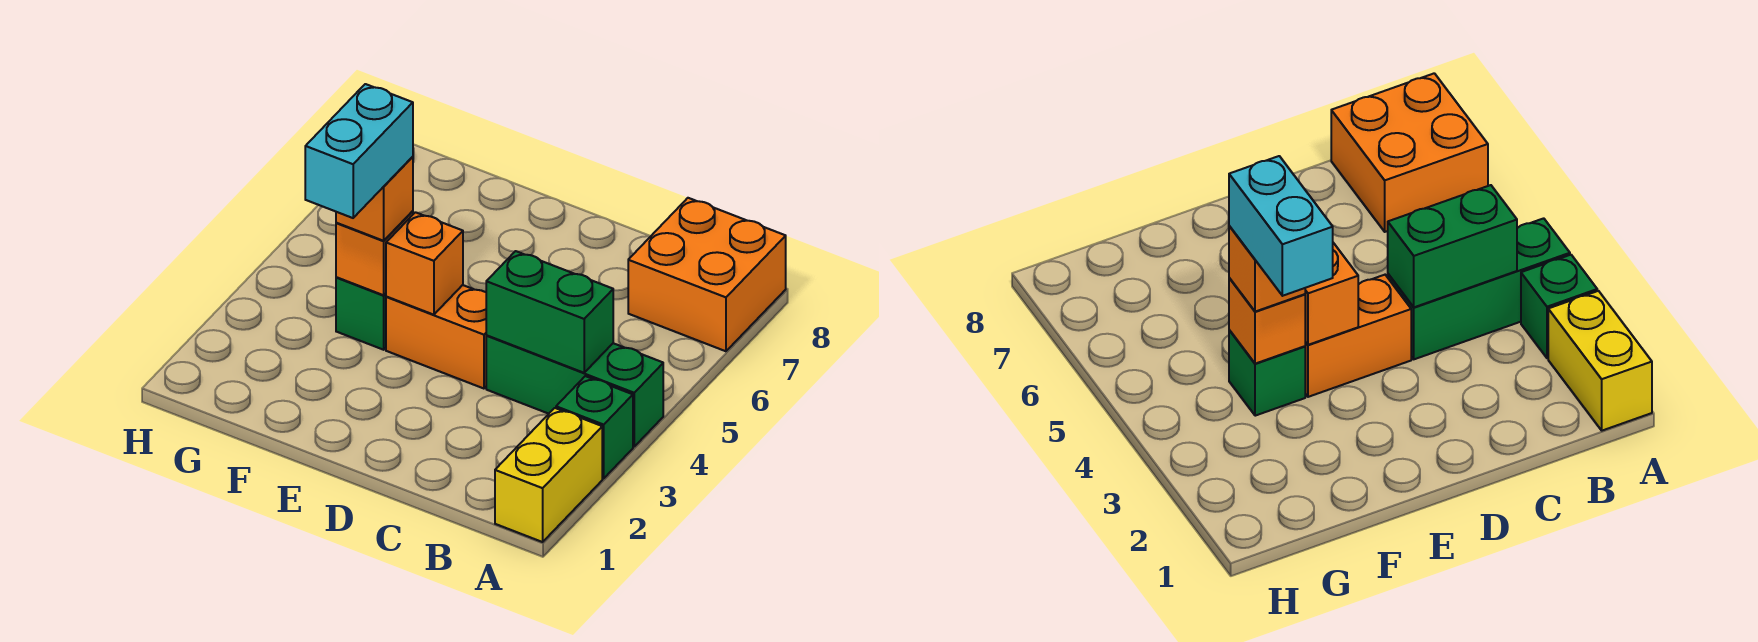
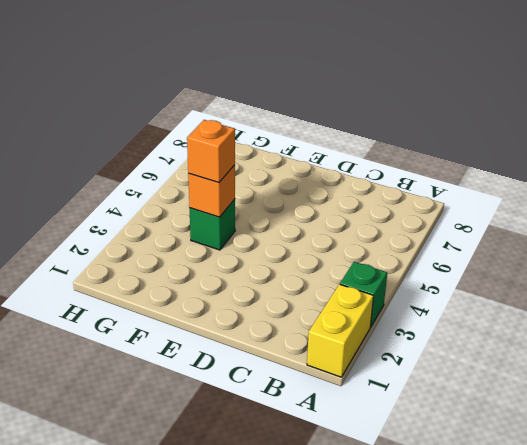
none -> green 1x3 brick [486,336,663,447]
none -> orange 2x2 brick [628,198,786,351]

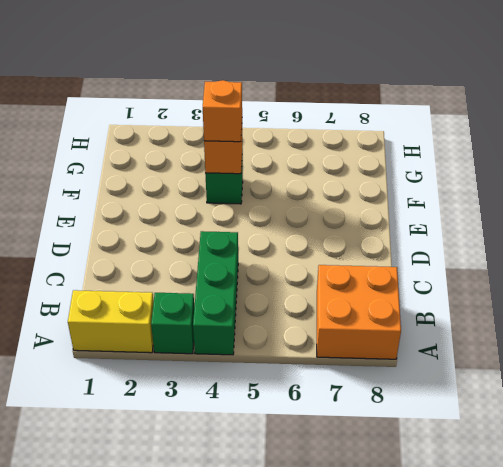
none -> orange 1x2 brick [386,285,487,389]
none -> green 1x2 brick [486,251,613,373]

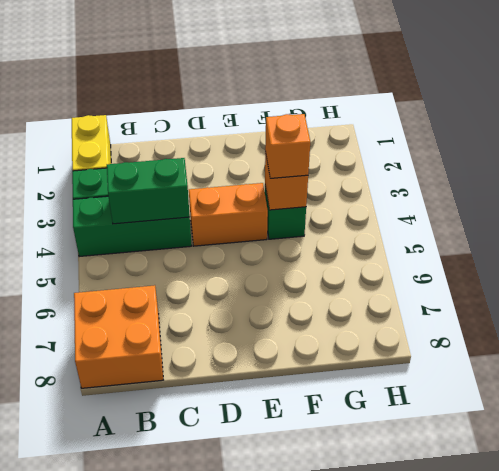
none -> orange 1x1 brick [386,212,463,315]
none -> cyan 1x2 brick [305,84,413,218]

